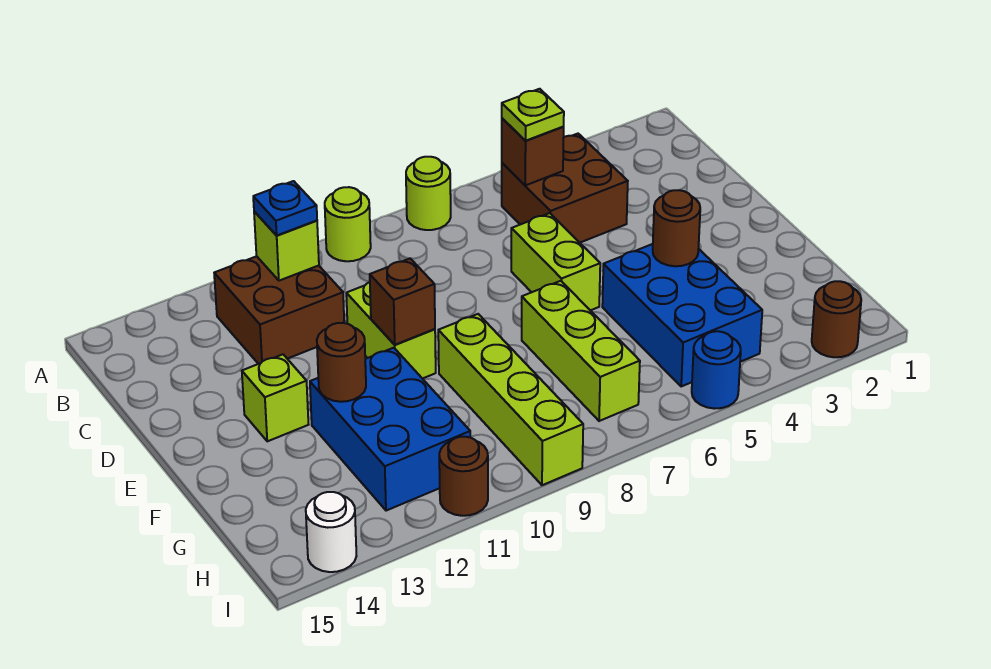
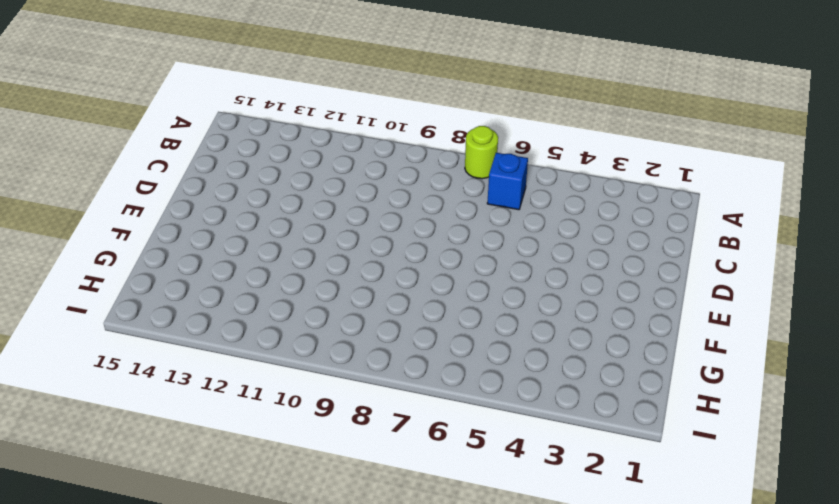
blue 1x1 brick [487,153,528,210] -> none
none -> lime 1x1 round brick [325,187,371,261]
none -> brown 2x2 brick [502,134,628,243]
none -> brown 2x2 brick [214,256,344,364]

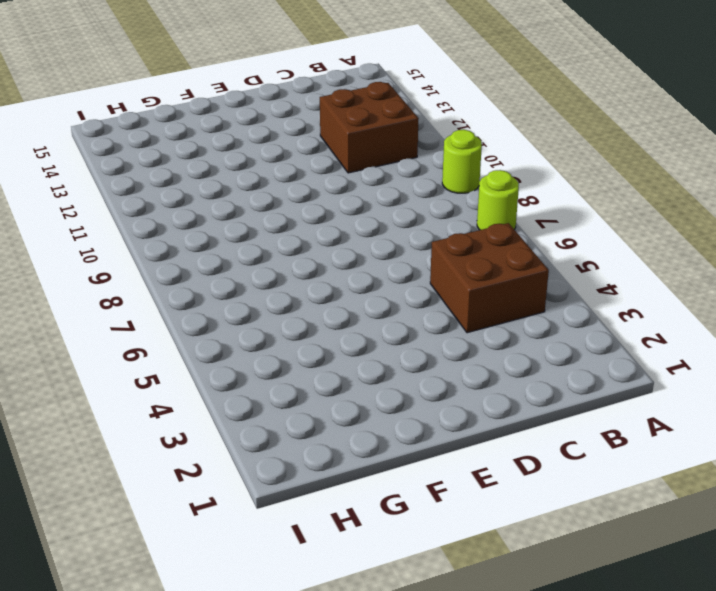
none -> lime 1x2 brick [511,213,600,310]
none -> lime 1x2 brick [346,282,436,379]
none -> lime 1x1 brick [242,354,309,441]

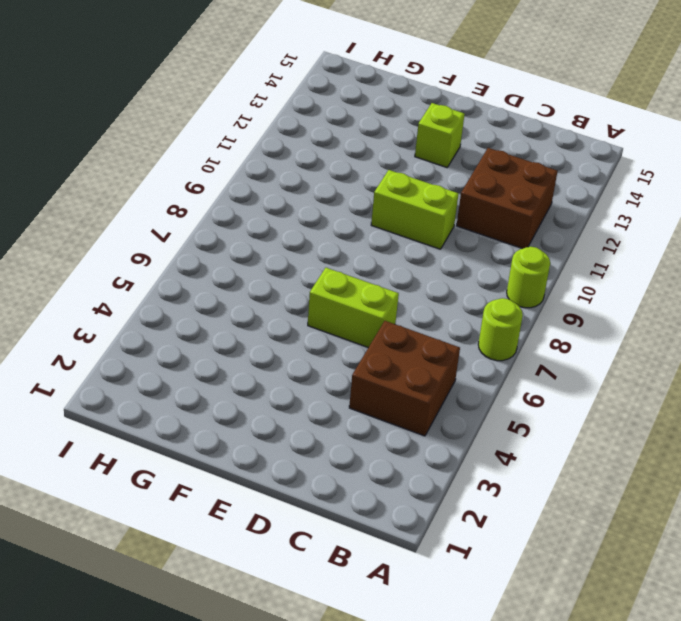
none -> blue 2x3 brick [602,244,762,386]
none -> lime 1x3 brick [522,281,640,421]
none -> lime 1x4 brick [438,314,583,485]

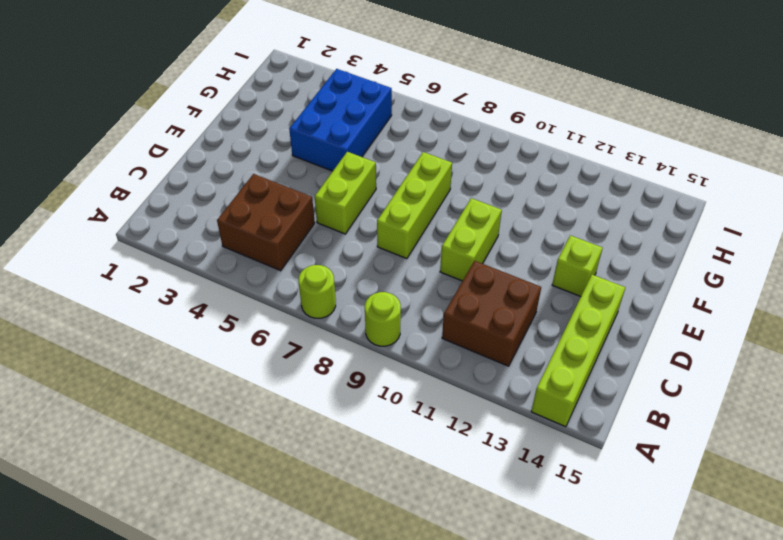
lime 1x4 brick [531,275,625,427] -> lime 1x4 brick moved to [438,314,583,485]
lime 1x3 brick [377,152,452,259] -> lime 1x3 brick moved to [522,281,640,421]
none -> blue 2x3 brick [310,348,470,511]
none -> brown 1x1 round brick [812,281,861,357]
none -> blue 1x1 round brick [692,331,741,409]

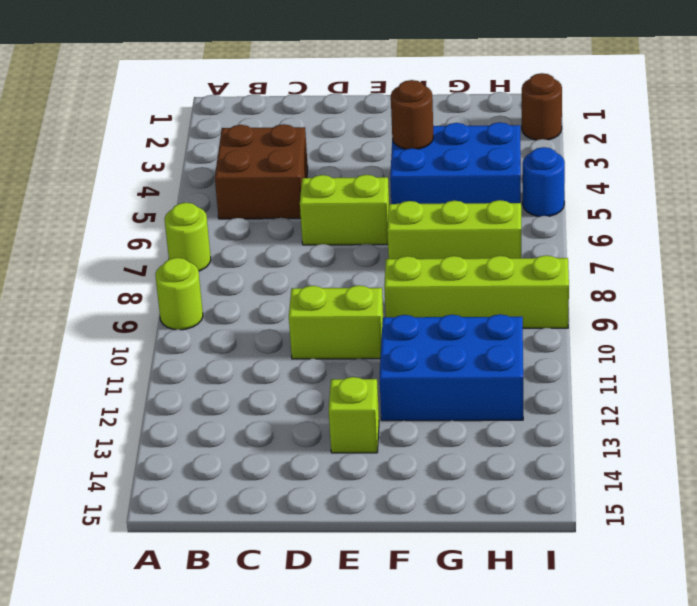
none -> brown 2x2 brick [214,256,344,364]
none -> brown 1x1 round brick [439,437,488,516]
none -> white 1x1 round brick [306,492,356,572]

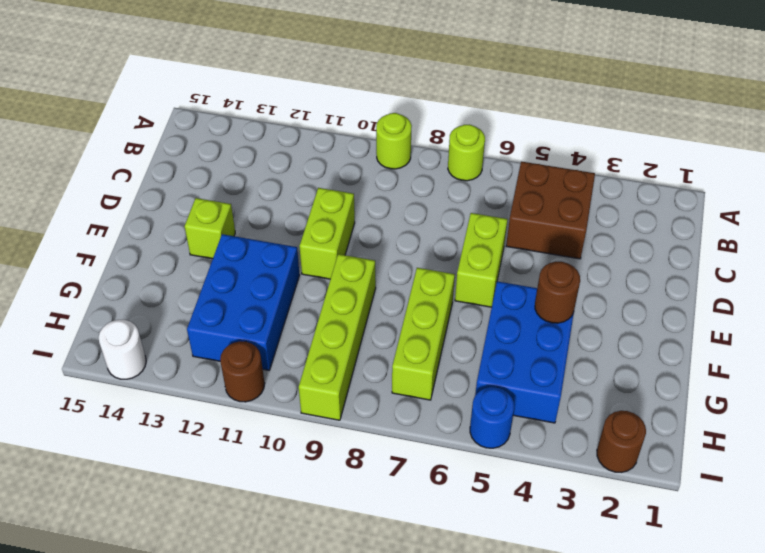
none -> brown 2x2 brick [214,256,344,364]
none -> brown 1x1 brick [502,118,564,185]
none -> lime 1x1 brick [254,212,319,281]

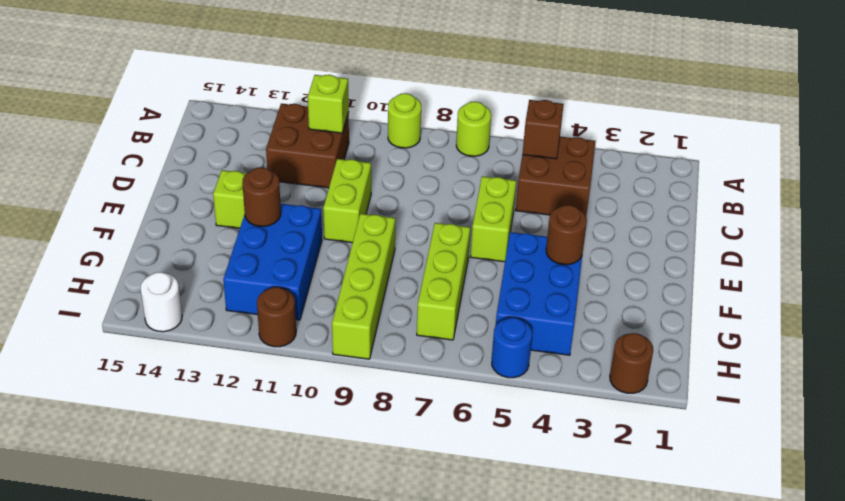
none -> brown 1x1 brick [370,258,435,345]
none -> lime 1x1 plate [502,89,564,141]
none -> blue 1x1 plate [253,181,317,235]

